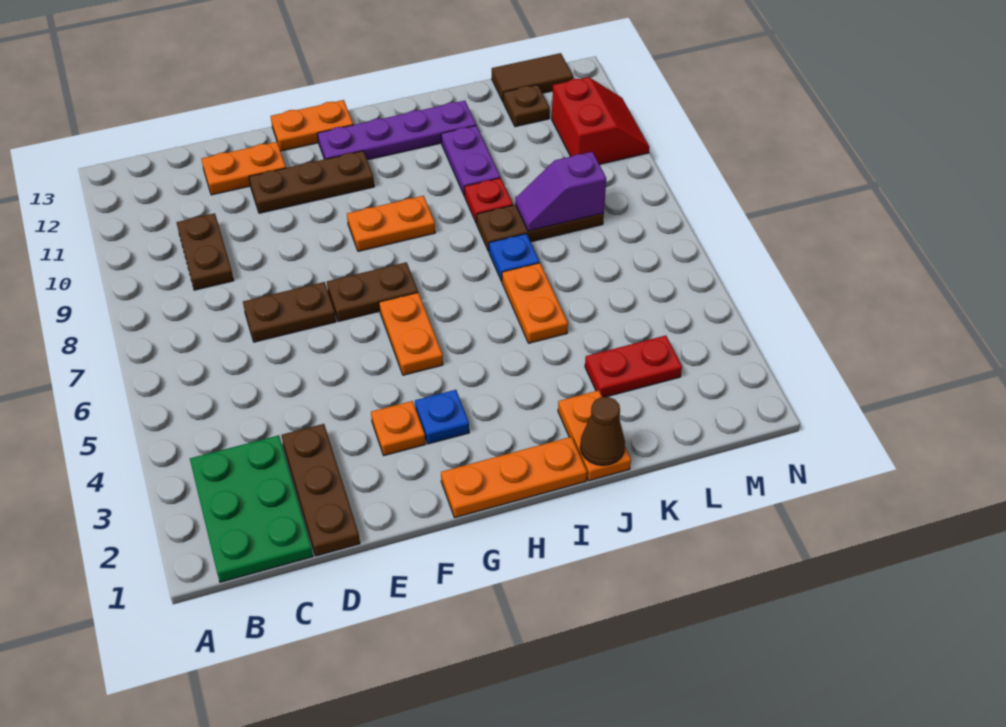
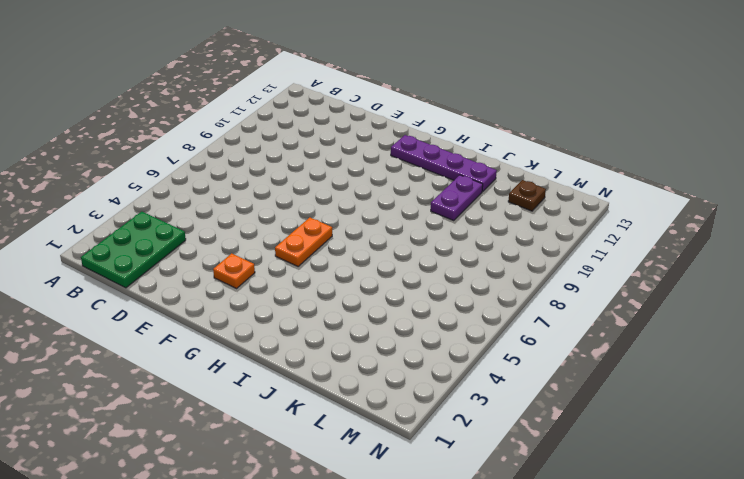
none -> brown 1x2 plate [176,213,234,290]
none -> brown 1x3 plate [281,424,360,556]
none -> brown 1x2 plate [243,282,336,342]

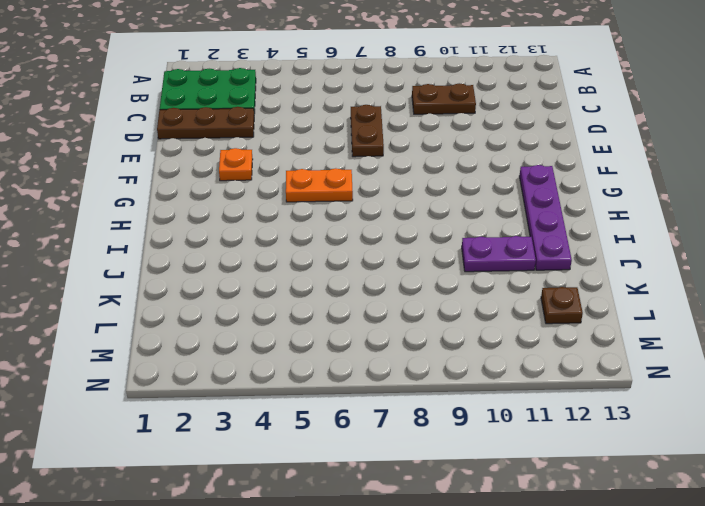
none -> orange 1x2 plate [202,142,286,195]
none -> brown 1x3 plate [249,151,374,213]
none -> brown 1x2 plate [327,262,418,321]

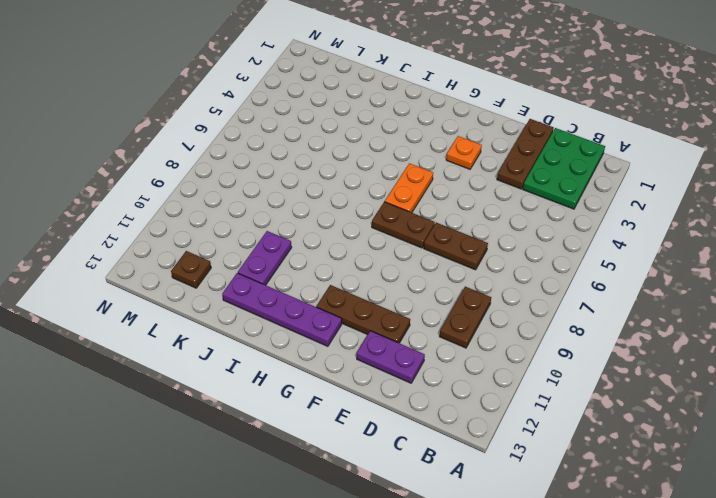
purple 1x2 plate [357,331,425,383] -> orange 1x2 plate [202,142,286,195]
none -> orange 1x2 plate [271,100,353,151]
none -> orange 1x3 plate [441,437,587,518]
none -> blue 1x1 plate [415,390,469,444]

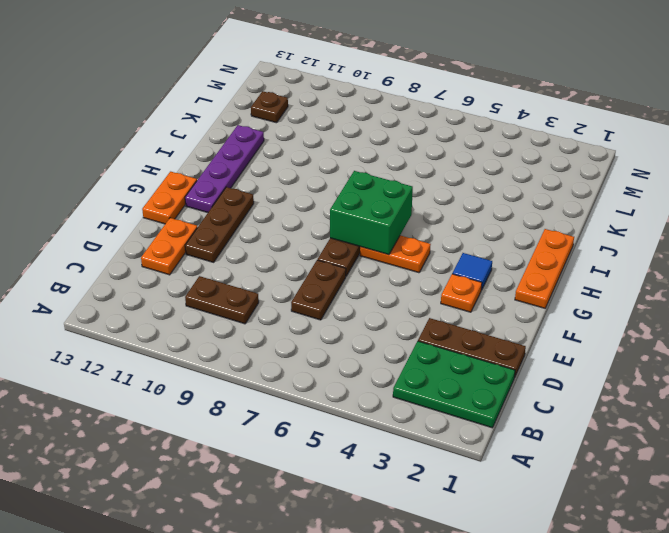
blue 1x1 tile [452,253,492,290] -> blue 1x1 plate [415,390,469,444]
green 2x2 brick [330,171,413,255] -> none
none -> orange 1x2 plate [347,196,435,251]
none -> orange 1x2 plate [558,390,631,481]
none -> orange 1x2 plate [502,263,568,343]

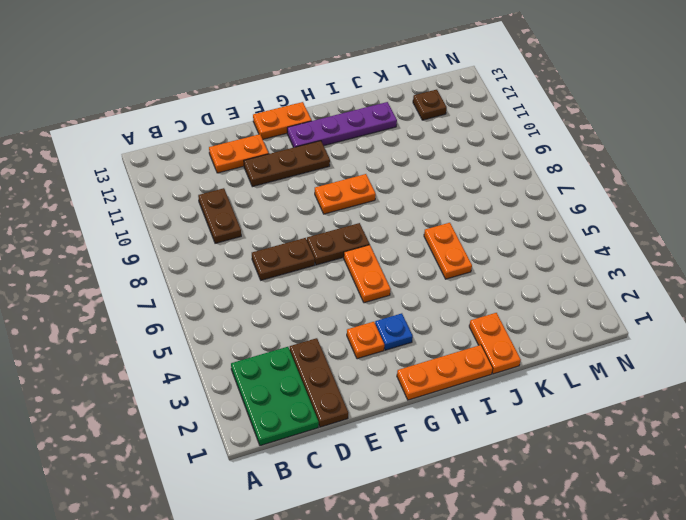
none -> blue 1x1 plate [489,234,540,281]
none -> brown 1x3 plate [477,205,604,252]
none -> red 1x1 plate [464,178,513,224]

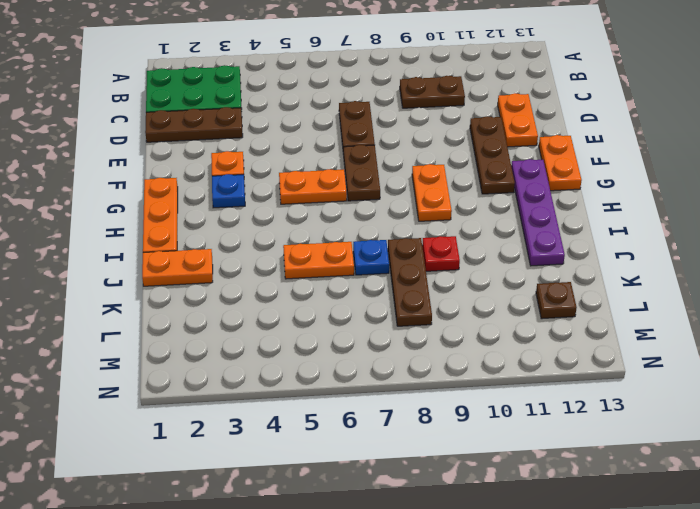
none -> purple 1x2 plate [441,125,500,196]
none -> red 1x2 plate [585,336,682,397]
none -> brown 1x2 tile [492,53,573,101]

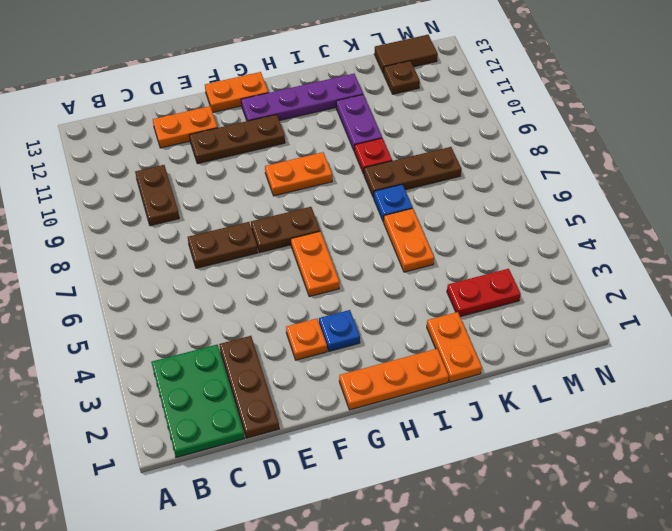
none -> red 2x2 slope [552,77,649,164]
none -> brown 1x1 cone [580,397,625,466]
none -> purple 1x2 slope [515,152,606,231]

